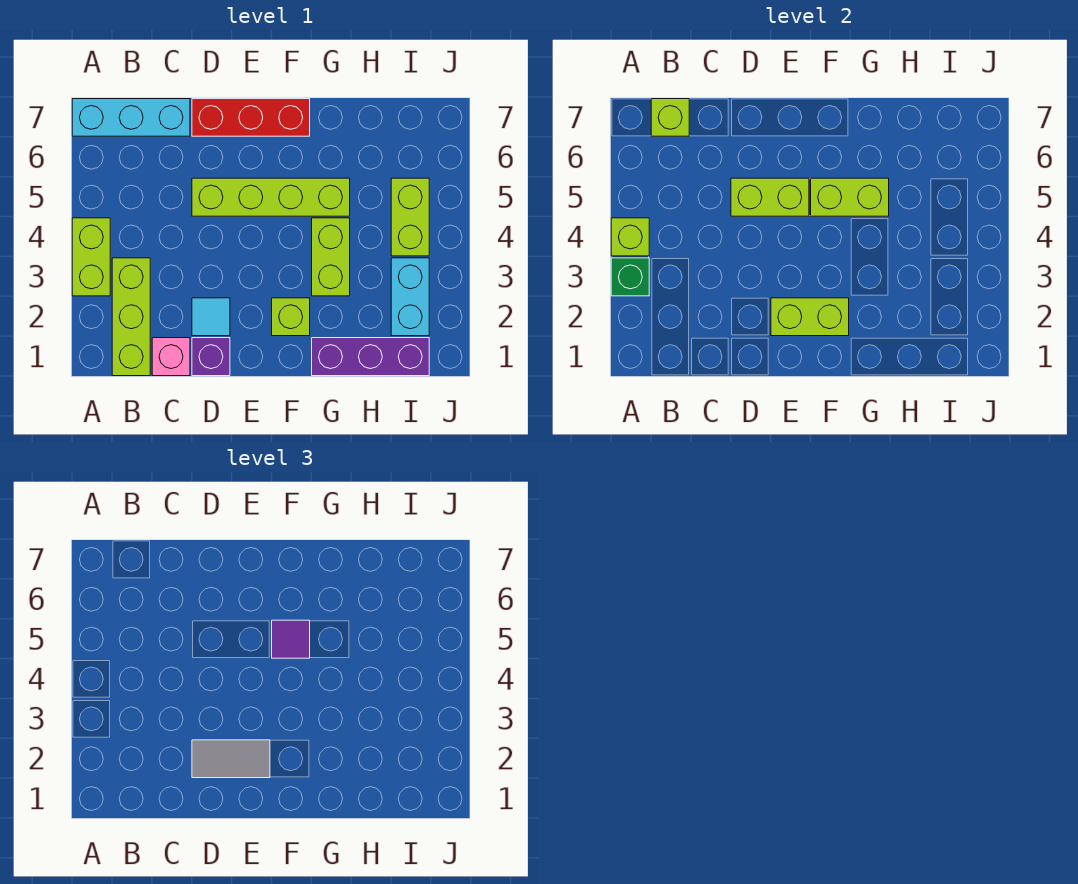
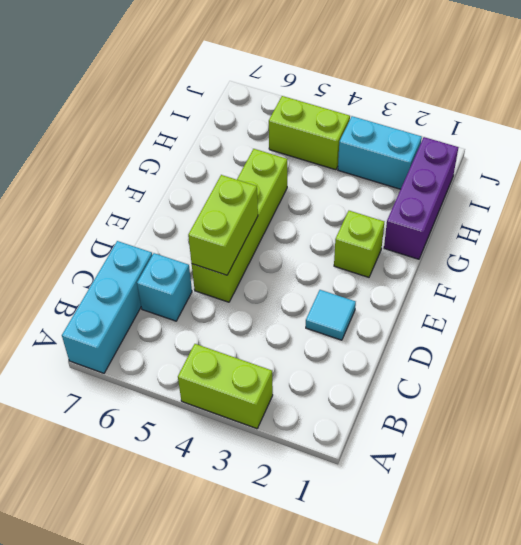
cyan 1x1 brick [137,253,192,321] -> none
none -> lime 1x3 brick [112,258,150,376]
none -> pink 1x1 brick [152,338,190,376]
none -> purple 1x1 brick [192,338,230,376]

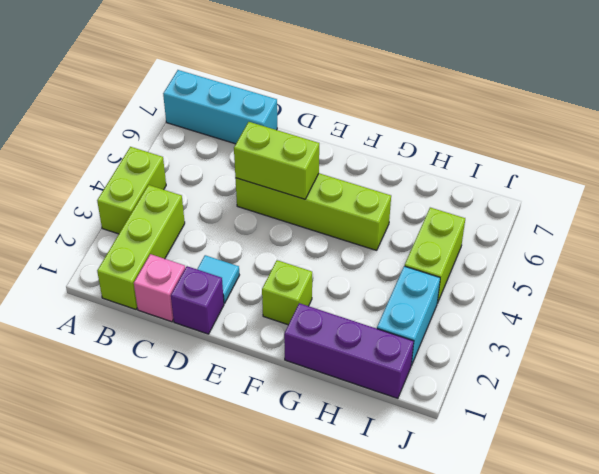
none -> red 1x3 brick [192,99,310,136]
none -> lime 1x2 brick [312,218,350,296]
none -> green 1x1 brick [611,258,649,296]

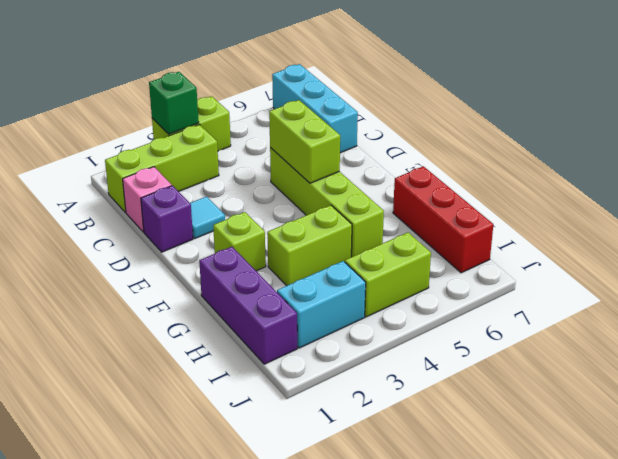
red 1x3 brick [393,166,493,273] -> red 1x3 brick moved to [192,99,310,136]
none -> lime 1x1 brick [611,218,649,256]
none -> lime 1x1 brick [651,99,689,136]
none -> lime 1x2 brick [771,298,849,336]

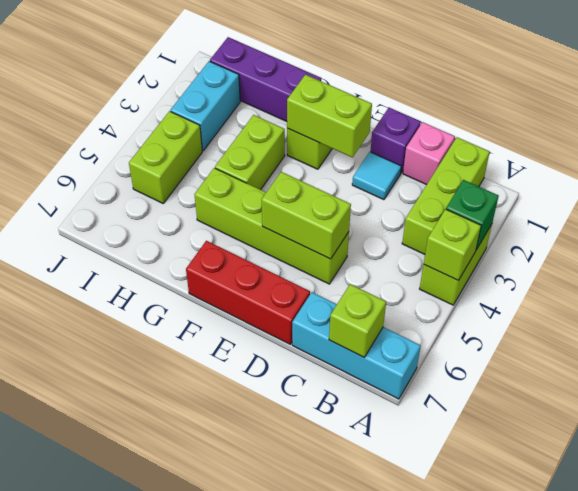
none -> lime 1x2 brick [811,178,889,216]
none -> grey 1x2 tile [192,740,270,778]
none -> purple 1x1 tile [272,620,310,658]

